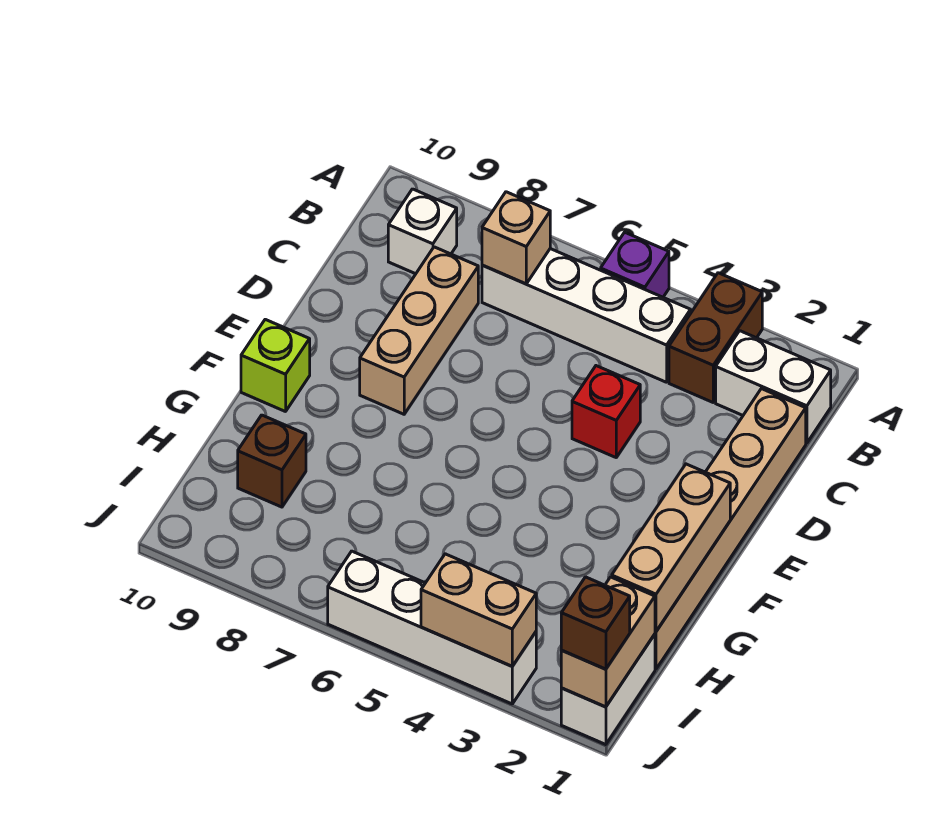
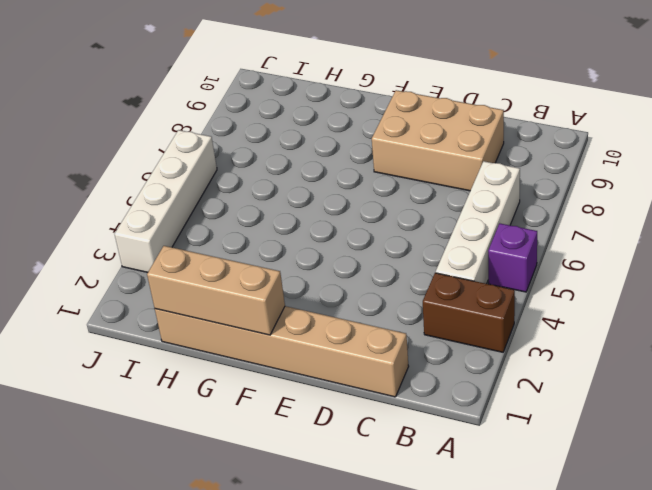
tan 2x3 brick [372,90,504,191] -> tan 1x3 brick [360,247,478,414]
none -> white 1x2 brick [716,331,831,443]
none -> white 1x1 brick [388,189,457,274]
none -> red 1x1 brick [572,366,640,457]

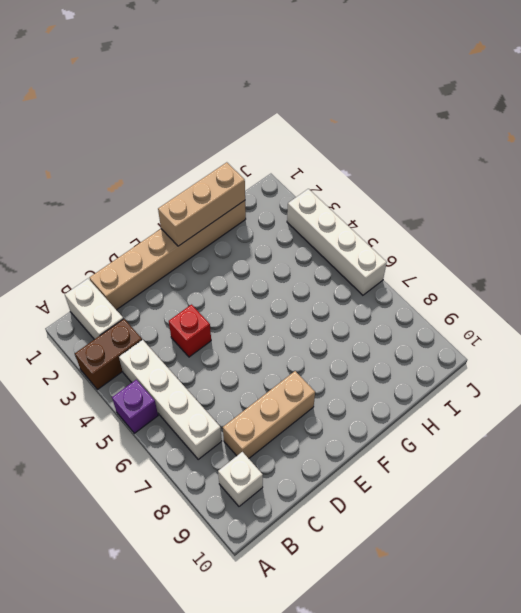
none -> lime 1x1 brick [241,319,310,412]
none -> brown 1x1 brick [238,415,306,507]
none -> white 1x2 brick [561,634,655,745]

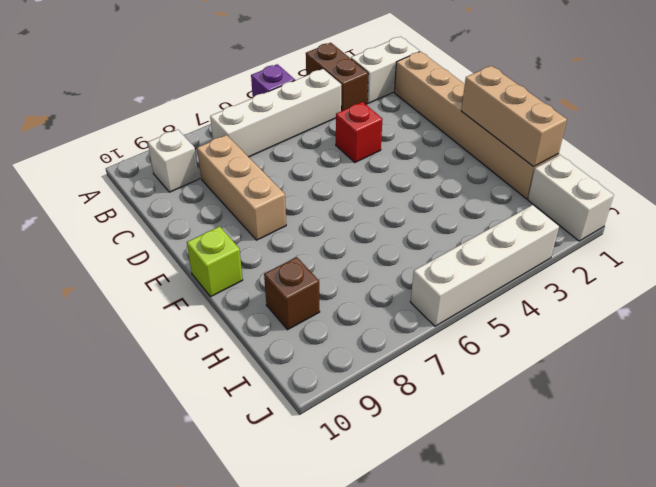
none -> tan 1x1 brick [482,192,550,284]
none -> tan 1x2 brick [561,577,655,707]
none -> tan 1x2 brick [421,554,536,666]

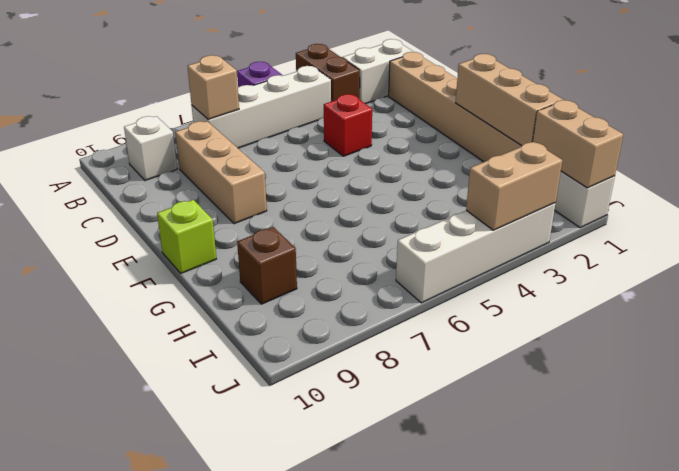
none -> brown 1x1 brick [561,577,630,669]

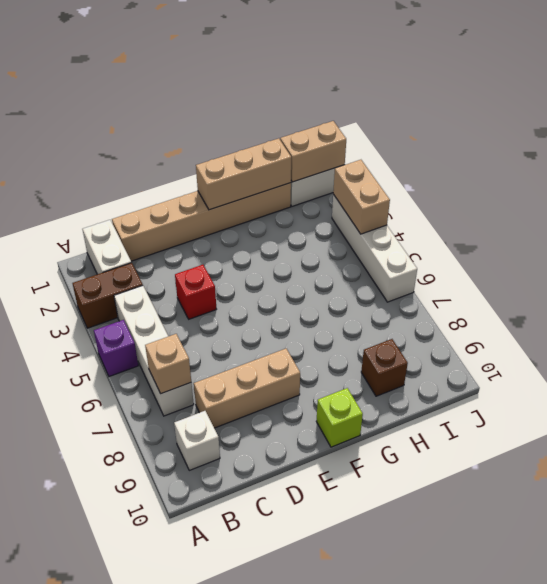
none -> brown 1x1 brick [561,577,630,669]

